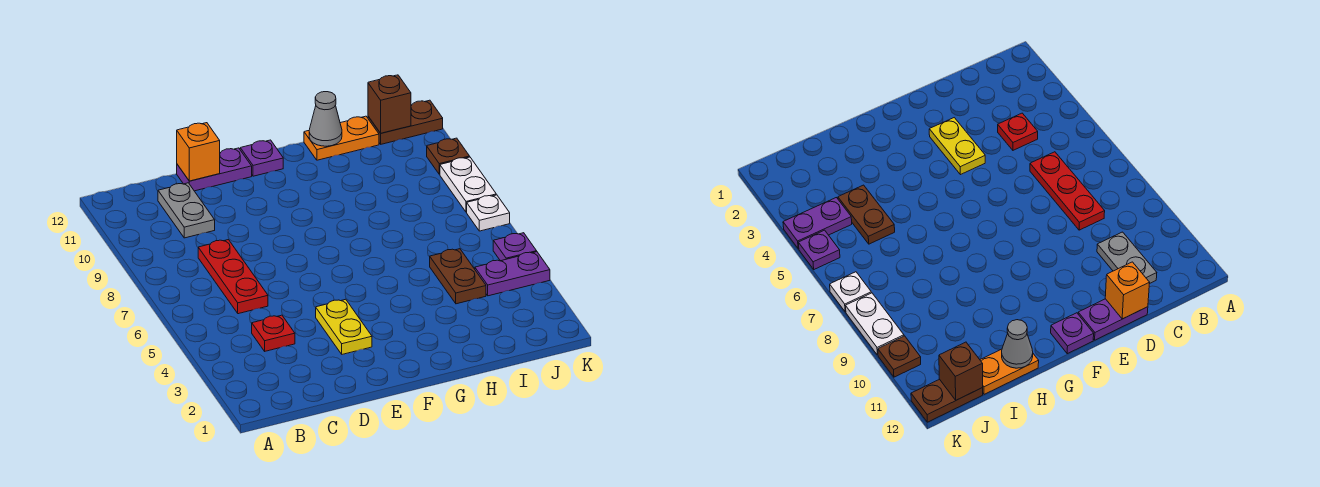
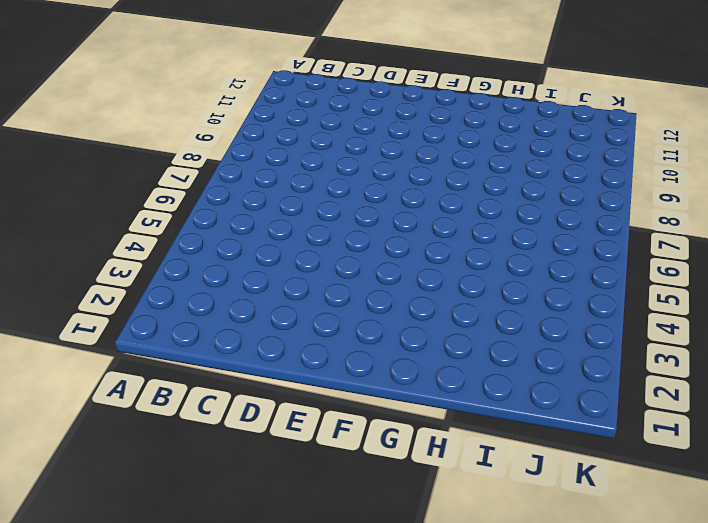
none -> red 1x1 plate [252,315,295,351]
none -> red 1x3 plate [198,240,268,314]
none -> grey 1x2 plate [158,183,215,238]

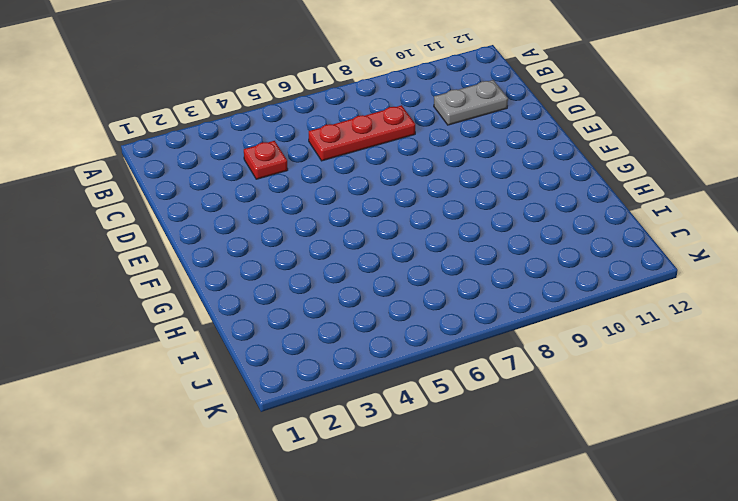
none -> purple 1x2 plate [177,148,252,191]
none -> yellow 1x2 plate [316,299,372,354]
none -> purple 1x1 plate [240,140,283,176]

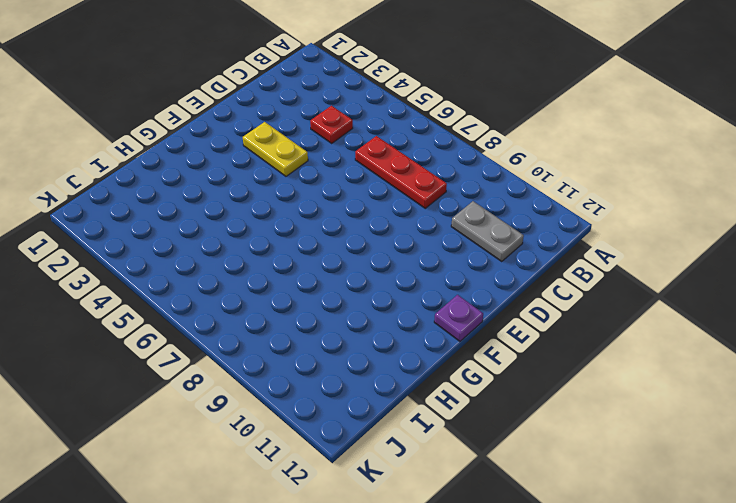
none -> purple 1x2 plate [177,148,252,191]
none -> orange 1x2 plate [304,116,379,160]
none -> brown 1x2 plate [430,249,486,304]

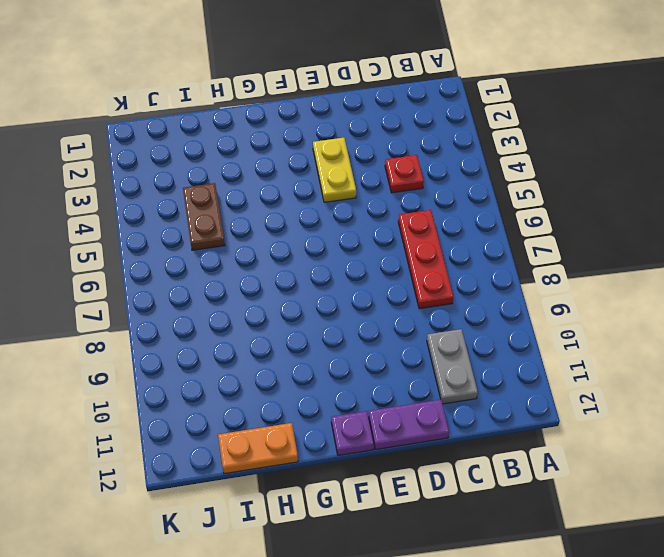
none -> purple 1x2 plate [475,252,550,296]
none -> brown 1x2 plate [368,100,443,144]
none -> purple 1x1 plate [493,233,537,261]

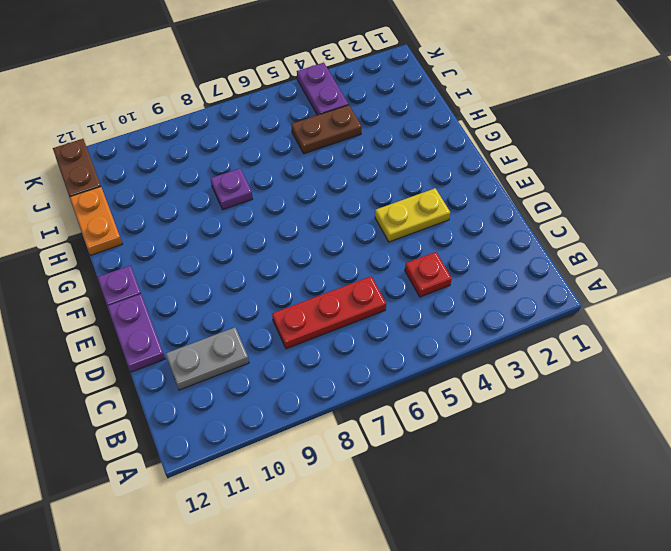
purple 1x1 plate [210,168,253,210] -> purple 1x1 plate moved to [493,233,537,261]
none -> white 1x1 plate [467,195,510,231]
none -> white 1x2 plate [440,157,496,212]
none -> brown 1x1 plate [427,138,470,174]

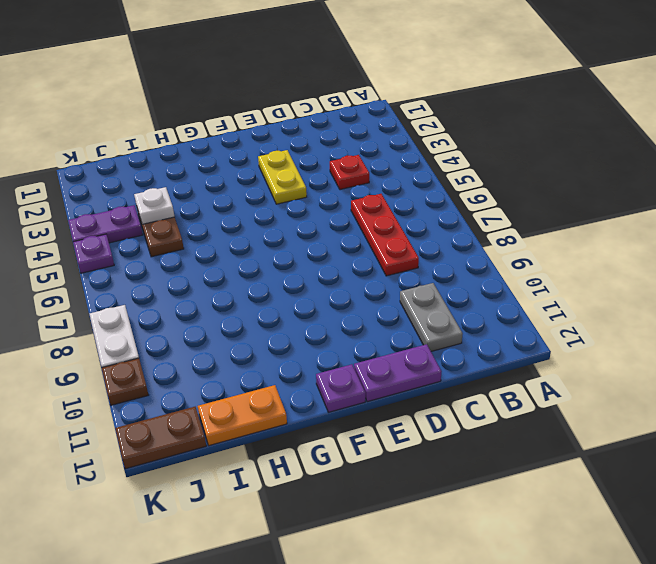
white 1x1 plate [134,187,175,224] -> white 1x1 plate moved to [467,195,510,231]
none -> orange 1x1 brick [177,123,220,181]
none -> grey 1x1 cone [309,92,342,146]
none -> brown 1x1 brick [368,75,411,133]

